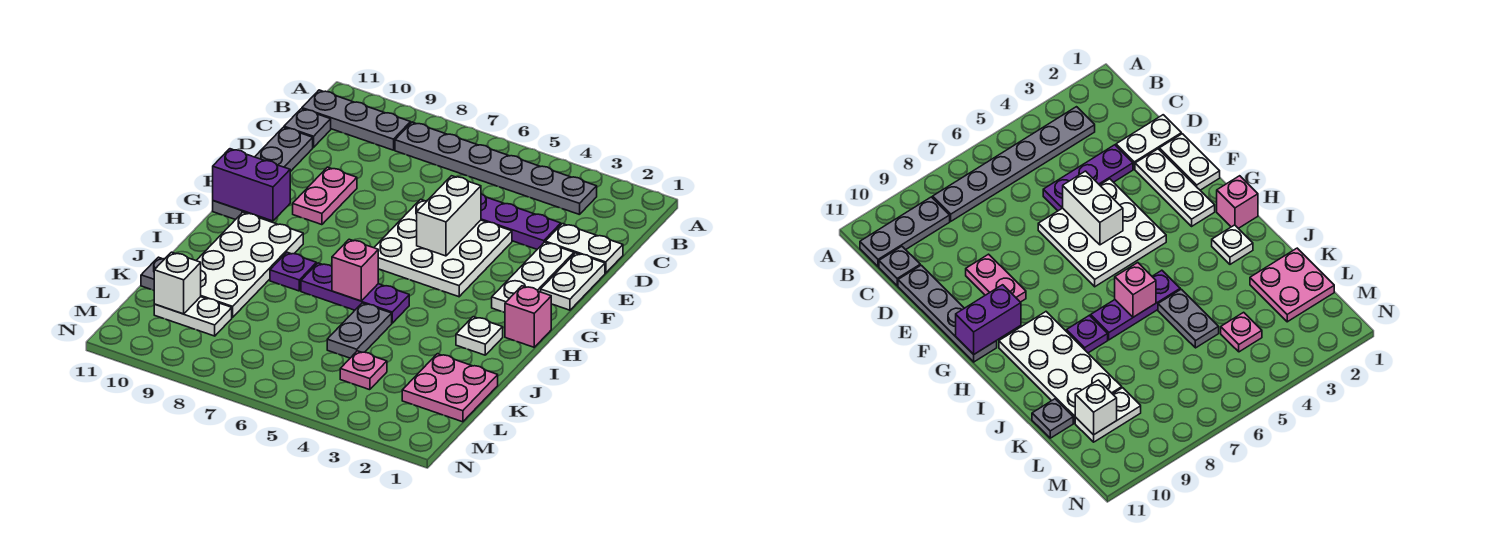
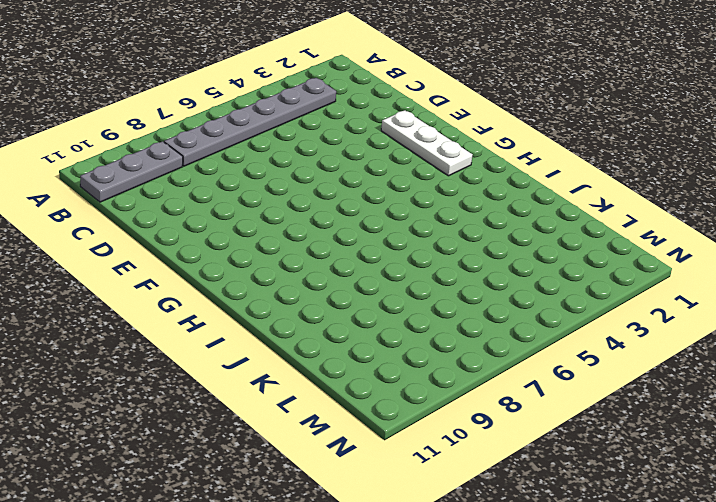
none -> grey 1x1 plate [284,109,331,147]
none -> white 1x2 plate [545,224,623,273]
none -> purple 1x3 plate [481,194,561,249]

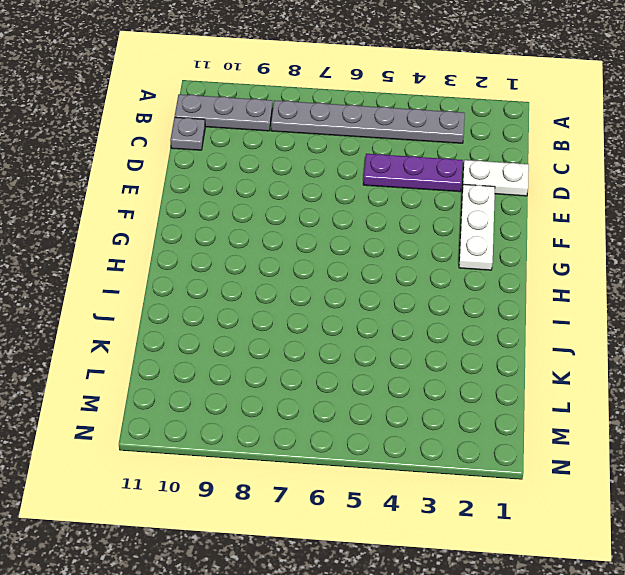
none -> grey 1x4 plate [213,127,313,220]
none -> white 1x2 plate [541,253,605,310]
none -> white 3x3 plate [374,199,512,297]

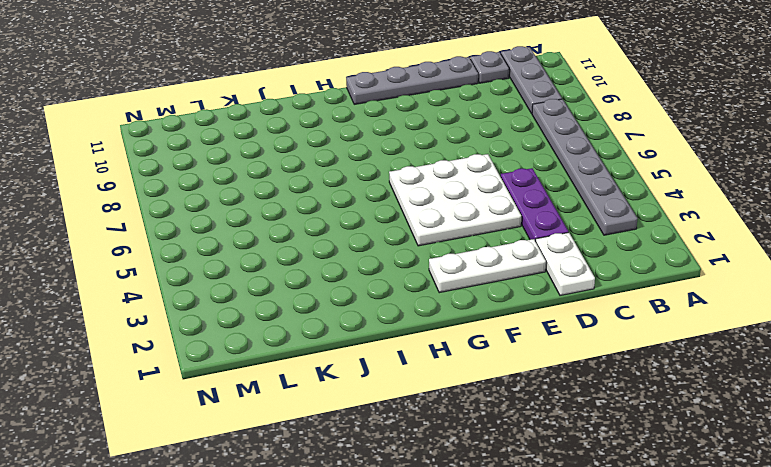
none -> white 1x2 plate [541,253,605,310]
none -> pink 1x2 plate [293,167,357,225]
none -> pink 1x1 brick [505,286,551,347]

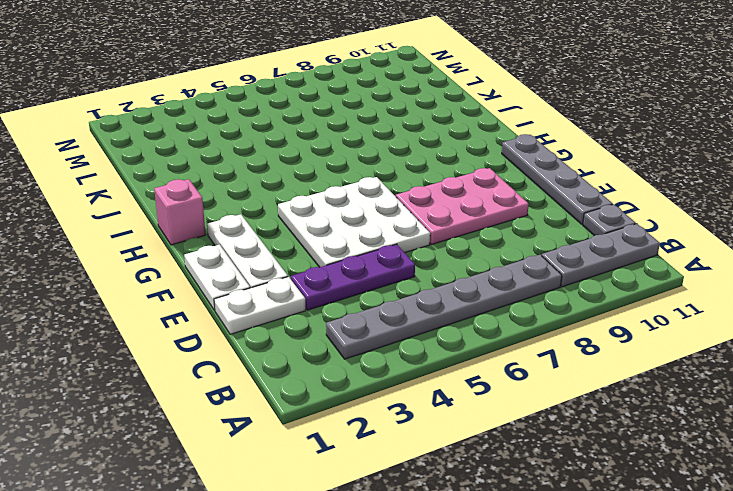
pink 2x3 plate [396,168,529,244] -> pink 1x2 plate [293,167,357,225]
none -> white 2x4 plate [196,212,303,317]
none -> white 1x1 plate [456,317,503,355]
none -> purple 1x3 plate [301,263,409,323]

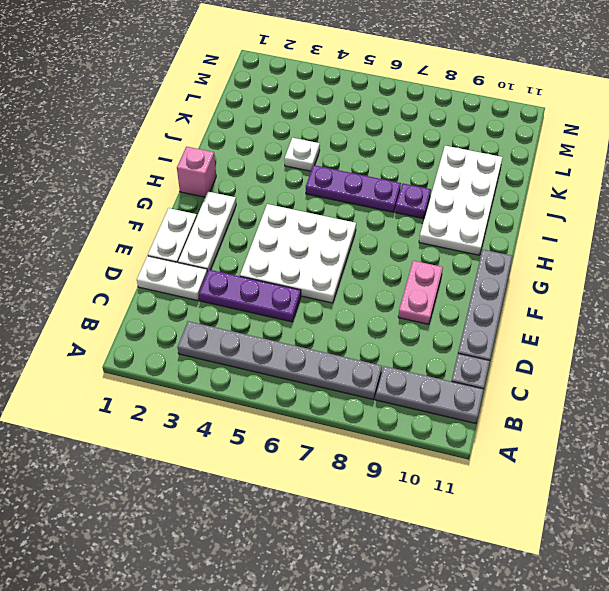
white 1x1 plate [284,138,320,171] -> white 1x1 plate moved to [456,317,503,355]
none -> grey 1x2 plate [327,303,392,358]
none -> pink 2x2 plate [402,354,498,422]
none -> grey 1x1 plate [141,257,164,290]

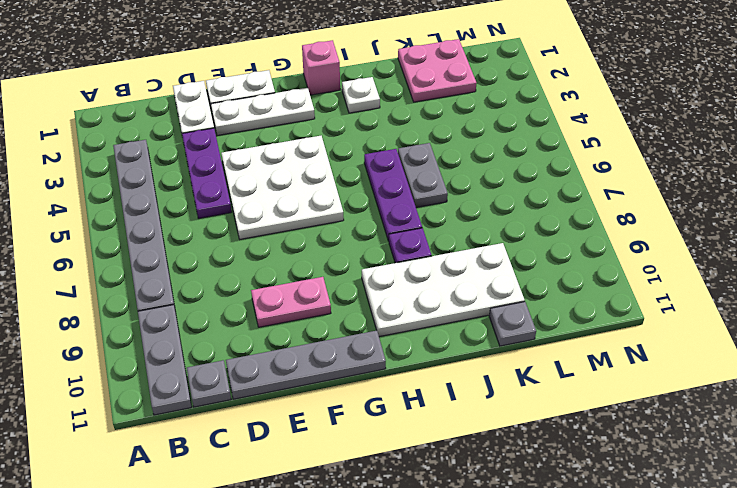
grey 1x2 plate [398,143,448,207] -> grey 1x2 plate turned to [327,303,392,358]
none -> pink 1x1 plate [340,351,387,390]
none -> white 1x2 plate [154,297,232,336]
none -> white 1x2 brick [417,176,481,256]

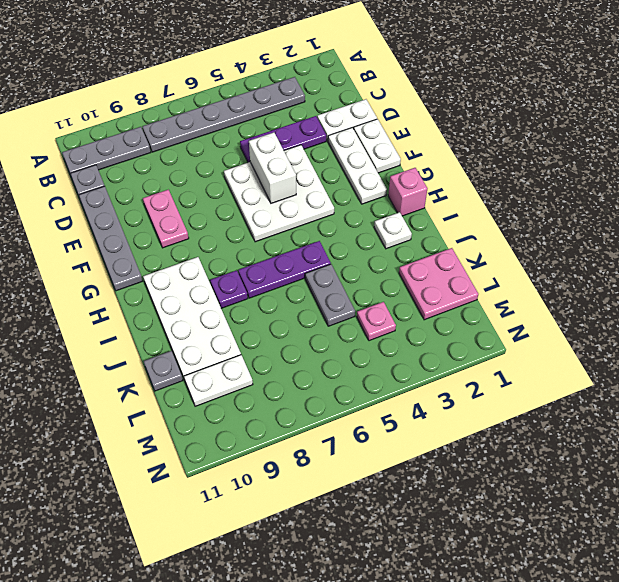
none -> purple 1x2 brick [213,149,290,221]
none -> pink 1x1 brick [332,239,378,301]
none -> white 1x1 brick [154,252,201,314]

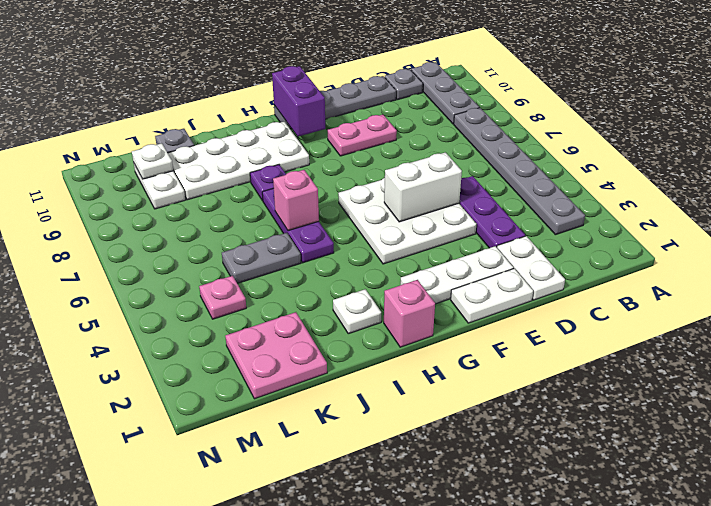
white 1x1 plate [132,143,173,179] -> white 1x1 brick [154,252,201,314]

